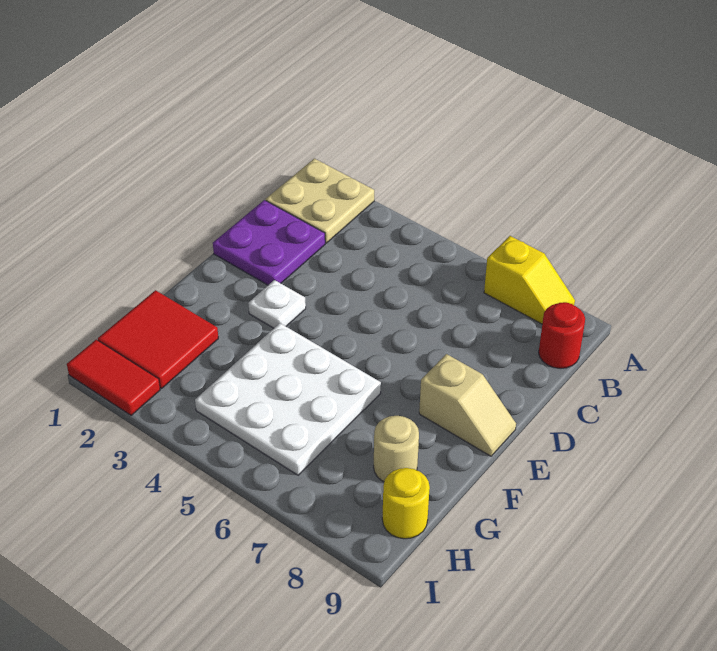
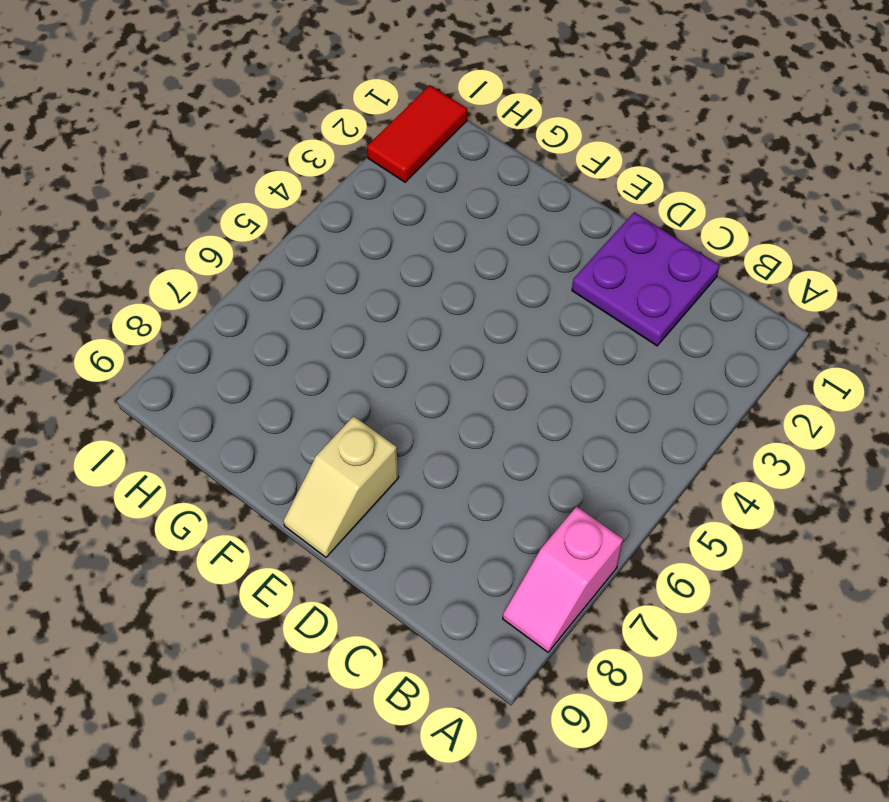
pink 1x2 slope [503,506,623,652] -> yellow 1x2 slope [484,236,575,324]
none -> tan 2x2 plate [266,158,374,243]
none -> red 1x1 round brick [539,302,585,369]

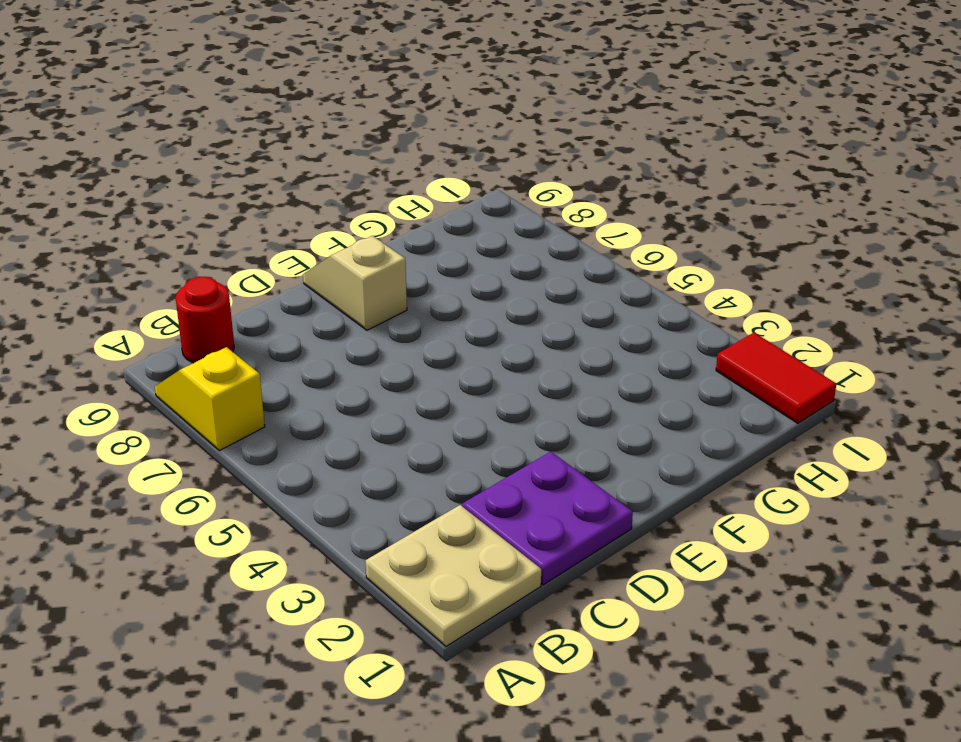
none -> white 1x1 plate [248,280,306,328]
none -> white 3x3 plate [195,323,381,475]

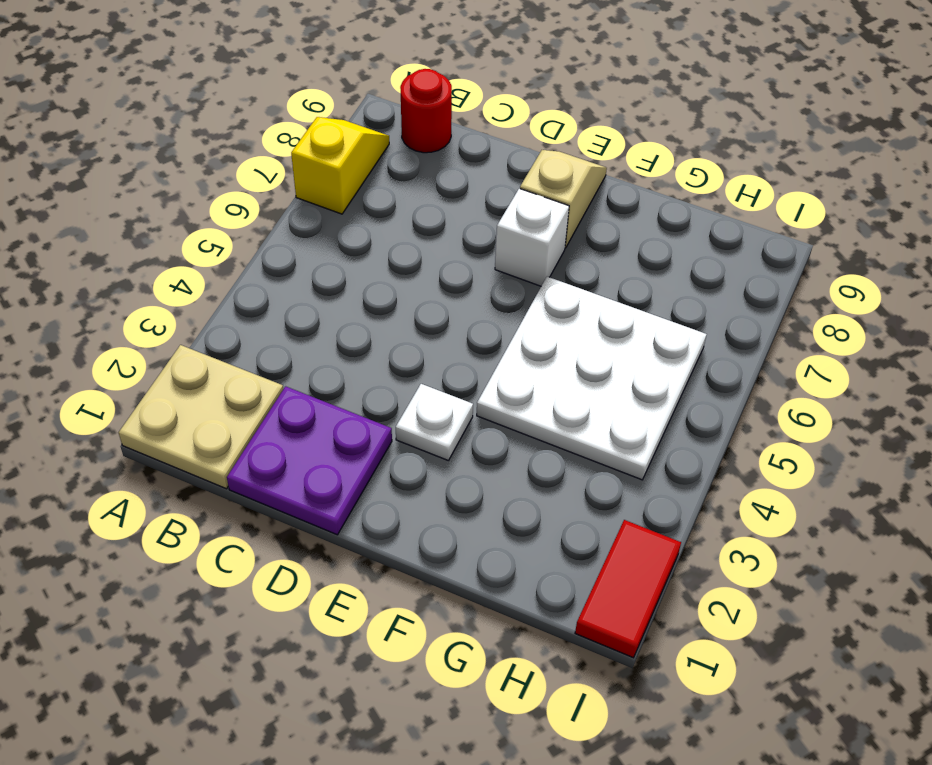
white 1x1 brick [495,188,569,286] -> none
none -> red 2x2 tile [98,290,218,389]
none -> tan 1x1 round brick [374,416,419,482]

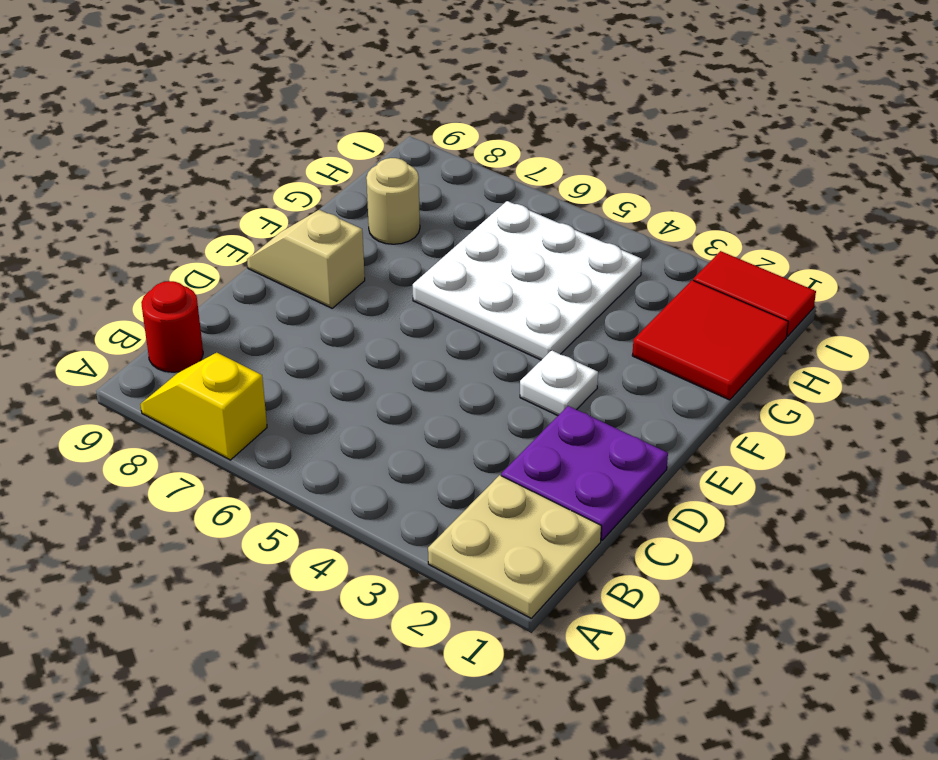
none -> yellow 1x1 round brick [382,468,430,539]

